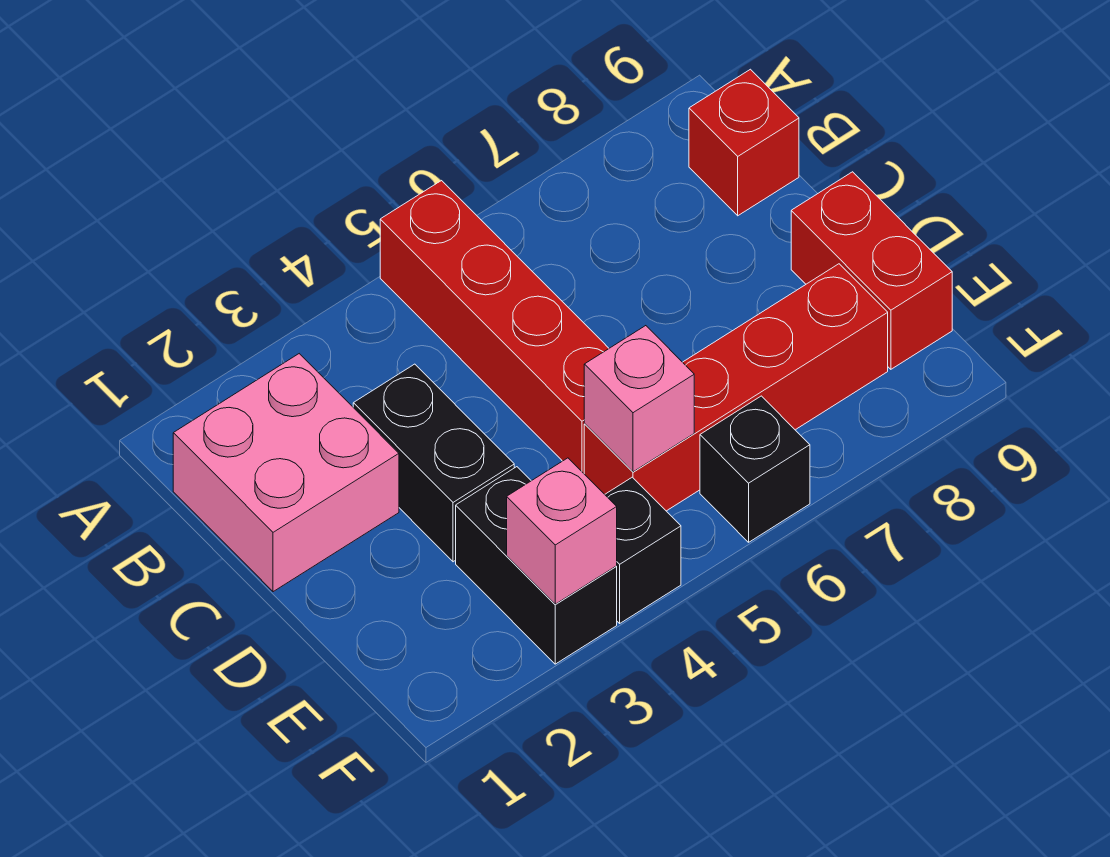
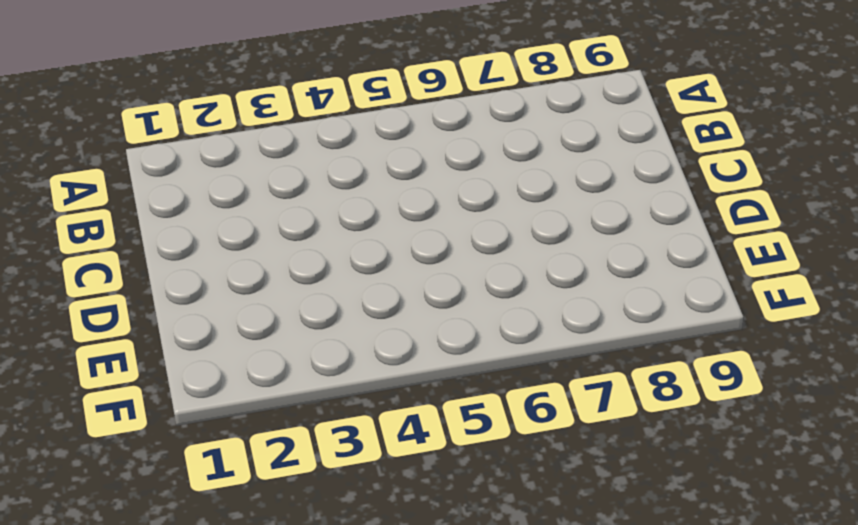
none -> red 1x4 brick [380,181,609,473]
none -> pink 2x2 brick [173,354,399,592]

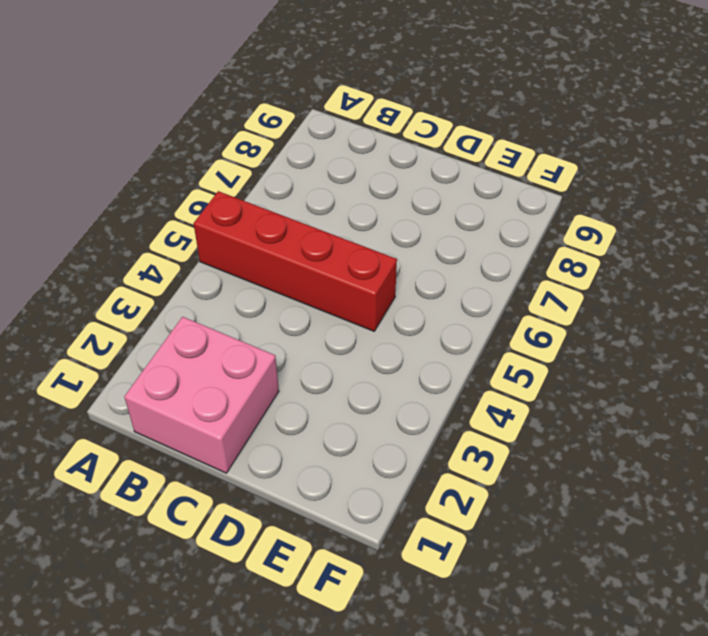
none -> red 1x1 brick [689,69,799,216]
none -> black 1x2 brick [353,364,514,562]

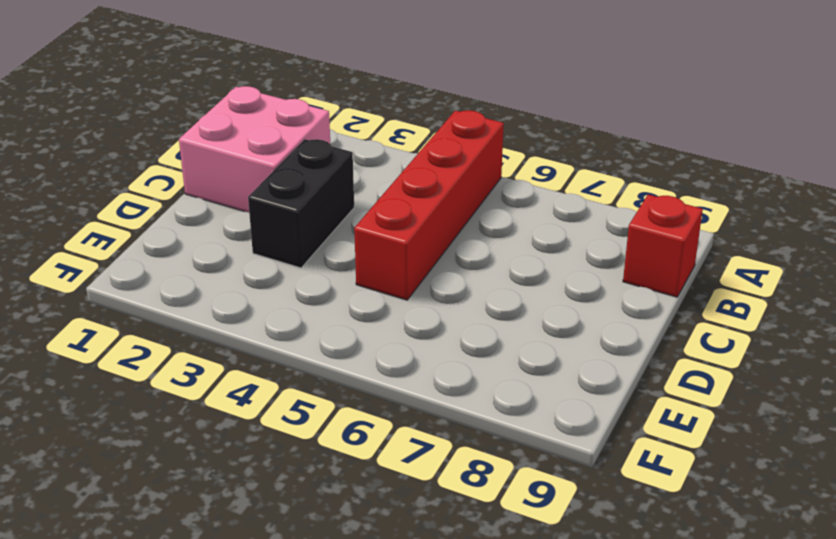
none -> red 1x2 brick [791,172,952,369]
none -> black 1x2 brick [456,467,617,664]

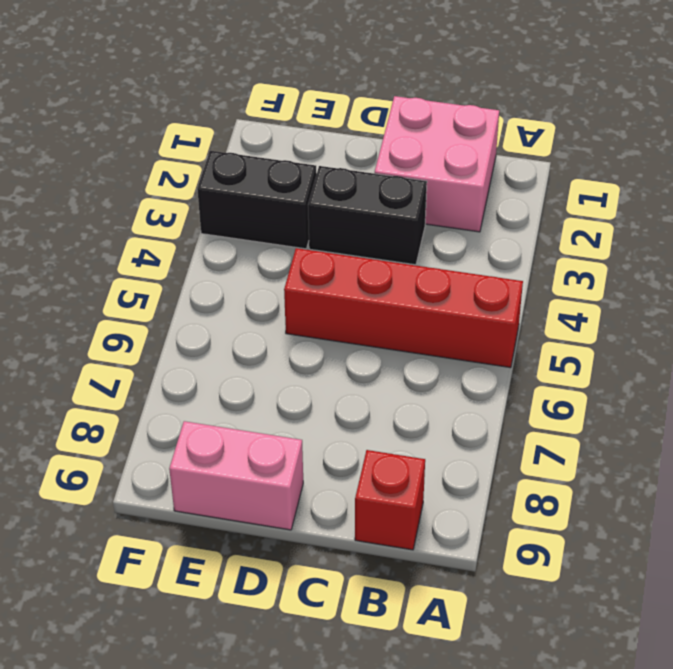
pink 1x2 brick [169,421,303,530] -> red 1x2 brick [791,172,952,369]
none -> red 1x4 brick [584,264,888,511]
none -> black 1x1 brick [605,477,681,623]

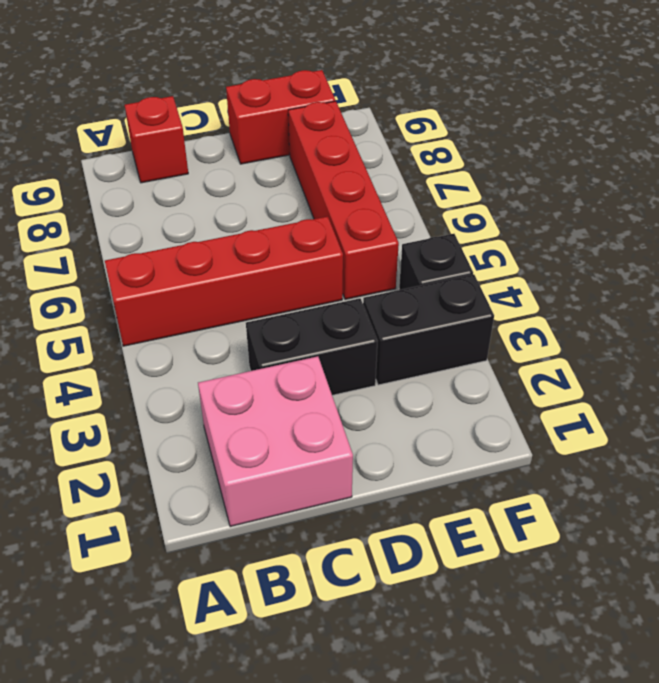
none -> black 1x1 brick [700,396,810,542]
none -> pink 1x1 brick [584,326,694,472]

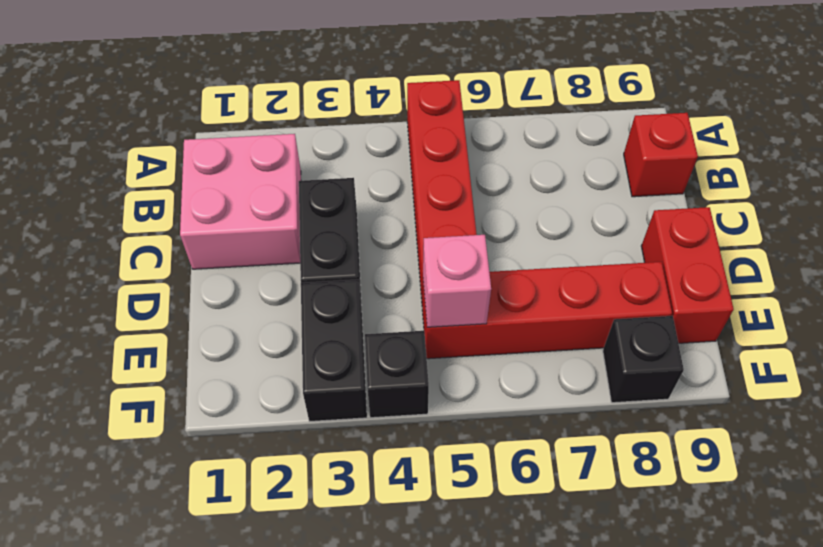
black 1x1 brick [603,316,684,403] -> black 1x1 brick moved to [700,396,810,542]
none -> pink 1x1 brick [507,458,617,604]

